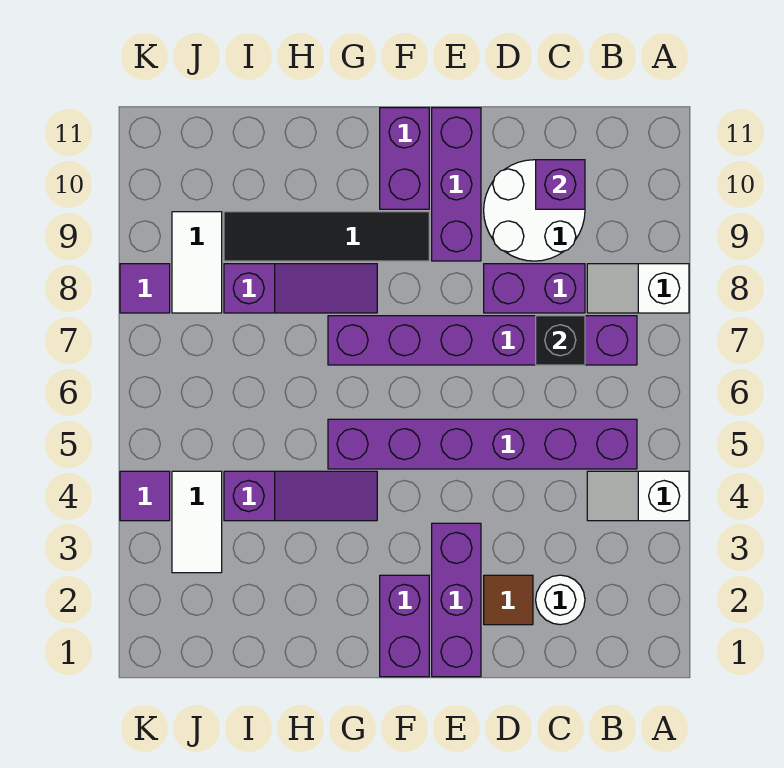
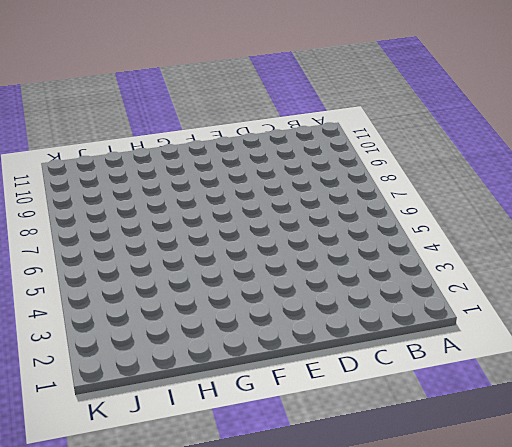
none -> white 1x2 slope [587,471,689,521]
none -> white 1x2 slope [587,264,689,313]
none -> purple 1x6 brick [328,419,637,469]

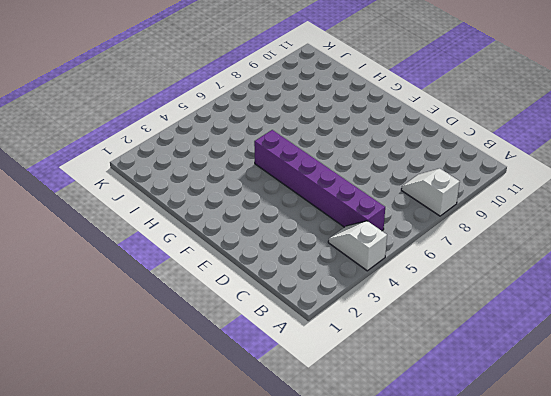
none -> purple 1x6 brick [328,316,637,365]
none -> white 1x1 round brick [536,575,585,625]
none -> purple 1x2 brick [484,264,585,313]

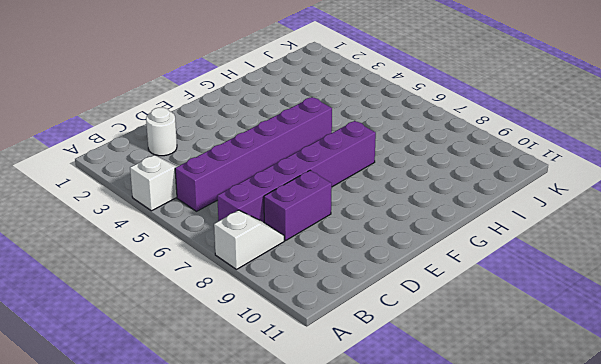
none -> white 2x2 round brick [484,160,585,261]
none -> brown 1x1 tile [484,575,533,625]
none -> purple 1x3 brick [432,523,481,677]

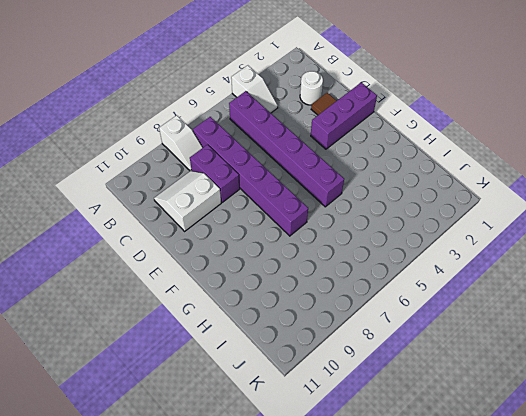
white 2x2 slope [154,171,221,231] -> white 2x2 round brick [484,160,585,261]
none -> purple 1x3 brick [432,108,481,261]
none -> purple 1x2 brick [380,575,429,677]
none -> black 1x4 tile [224,212,429,261]

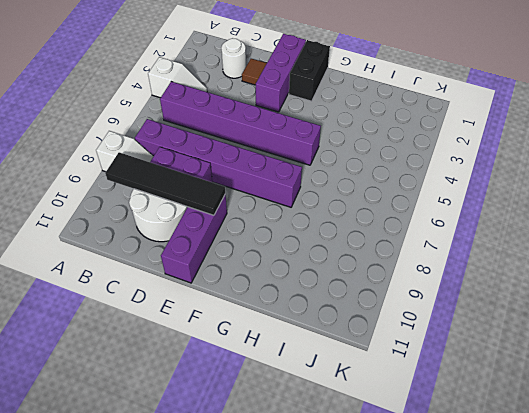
black 1x4 tile [105,152,225,215] -> black 1x4 tile moved to [224,212,429,261]
black 1x2 brick [289,40,330,101] -> purple 1x2 brick [380,575,429,677]
none -> purple 1x2 brick [380,108,429,209]
none -> purple 1x3 slope [224,471,377,521]
none -> purple 1x3 slope [224,264,377,313]

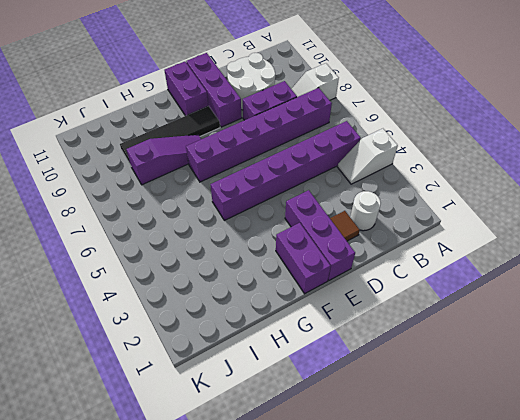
none -> purple 1x3 slope [224,471,377,521]
none -> white 1x2 tile [172,471,222,573]
none -> white 1x2 tile [172,212,222,313]

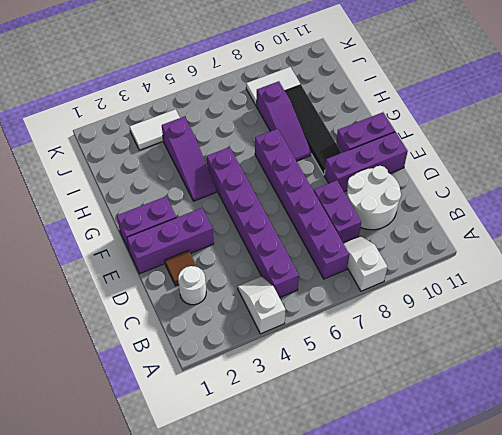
none -> purple 1x1 tile [120,471,170,521]
none -> purple 1x1 tile [120,264,170,313]
none -> black 1x1 brick [536,316,585,365]

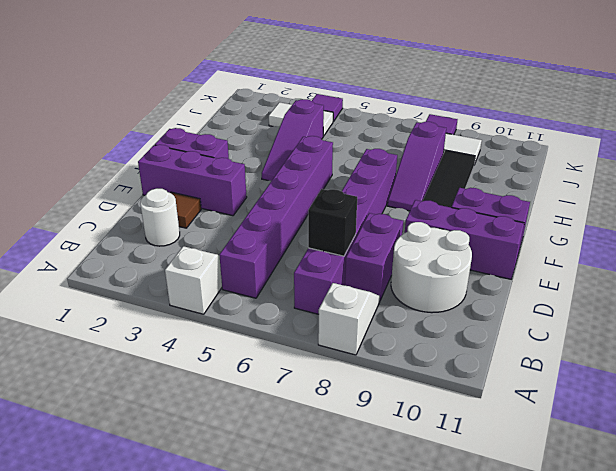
none -> purple 1x1 brick [536,160,585,209]

